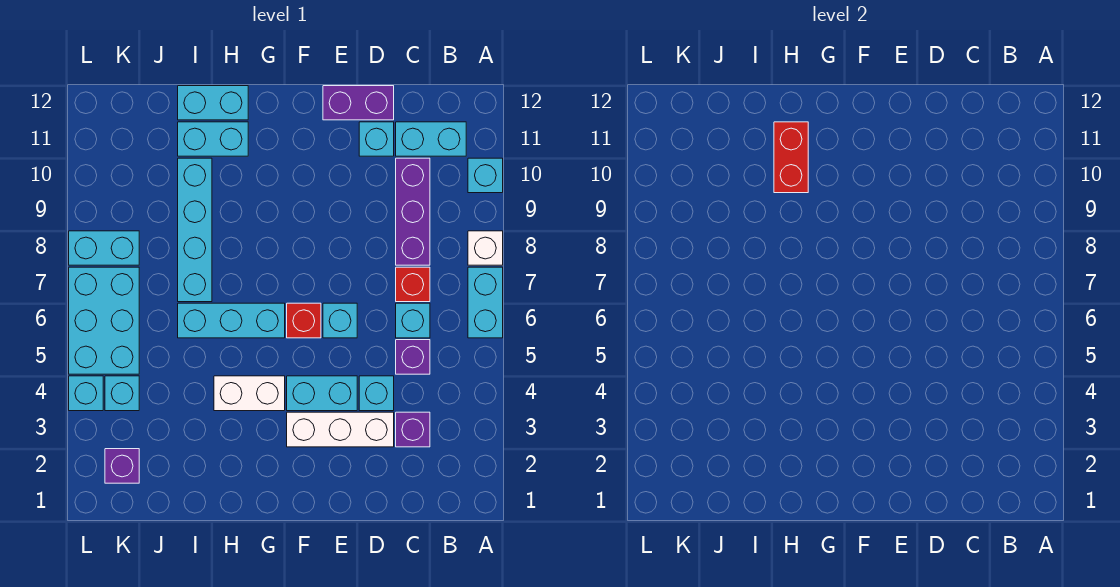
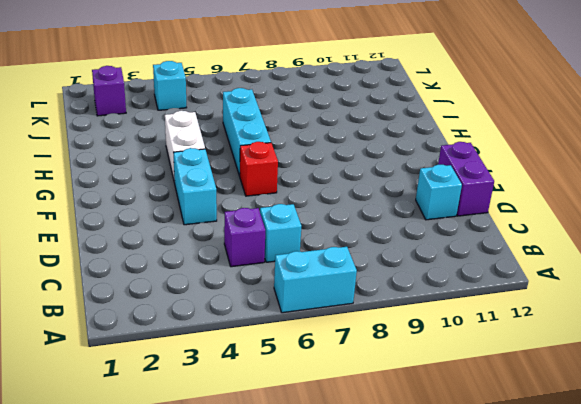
none -> white 1x1 brick [468,231,503,265]
none -> cyan 1x1 brick [468,158,503,193]
none -> cyan 1x2 brick [396,122,466,156]

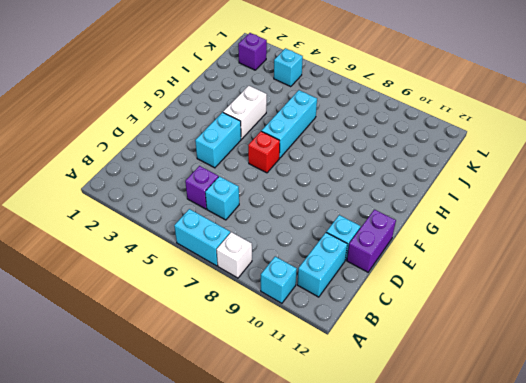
none -> purple 1x1 brick [396,412,430,447]
none -> red 1x1 brick [396,267,430,302]
none -> purple 1x3 brick [396,158,430,265]

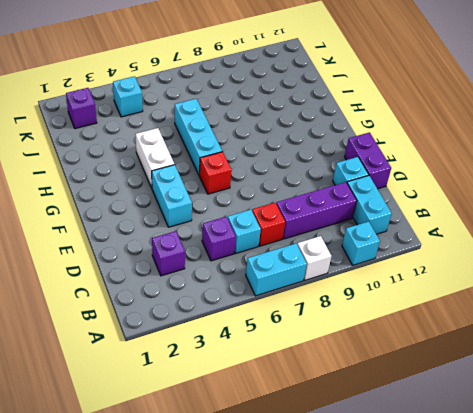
none -> white 1x3 brick [287,412,394,447]
none -> cyan 1x1 brick [359,376,394,411]
none -> cyan 1x1 brick [323,303,357,338]

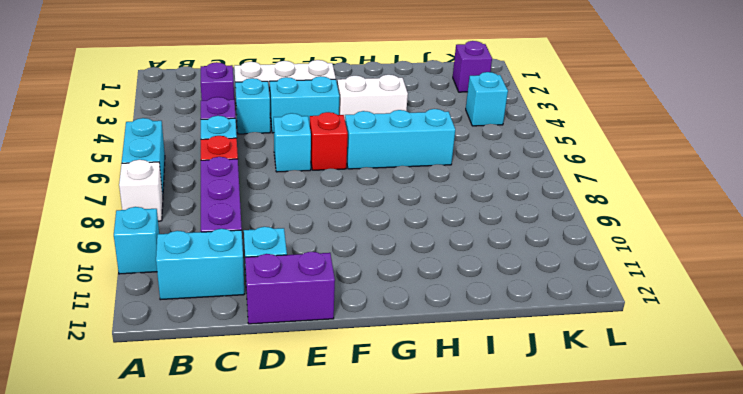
none -> cyan 1x2 brick [178,122,248,156]
none -> cyan 1x2 brick [178,86,248,120]
none -> cyan 1x4 brick [178,158,212,302]

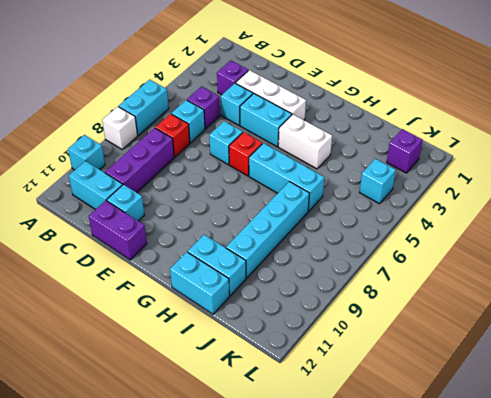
none -> cyan 2x3 brick [69,267,139,374]
none -> cyan 1x2 brick [69,231,139,265]
none -> cyan 1x1 brick [69,376,103,411]

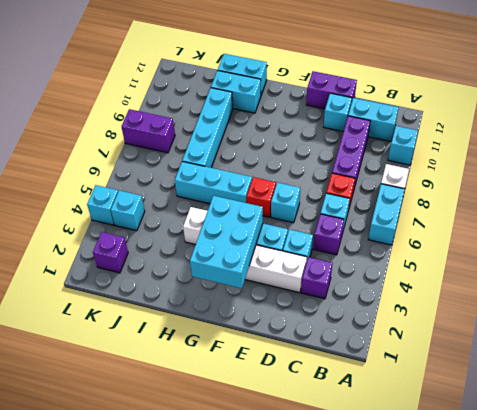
cyan 2x3 brick [190,196,263,288] -> cyan 2x3 brick moved to [69,267,139,374]
purple 1x2 brick [122,109,175,153] -> cyan 1x2 brick [69,231,139,265]
none -> red 1x2 brick [774,122,808,193]

